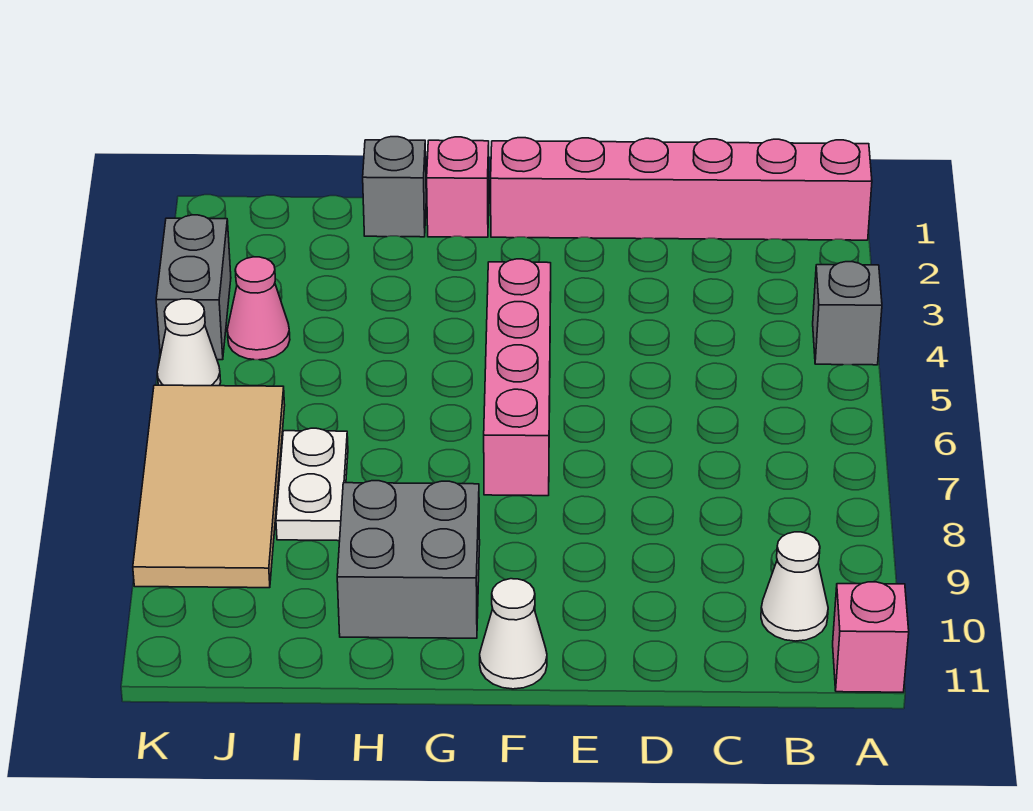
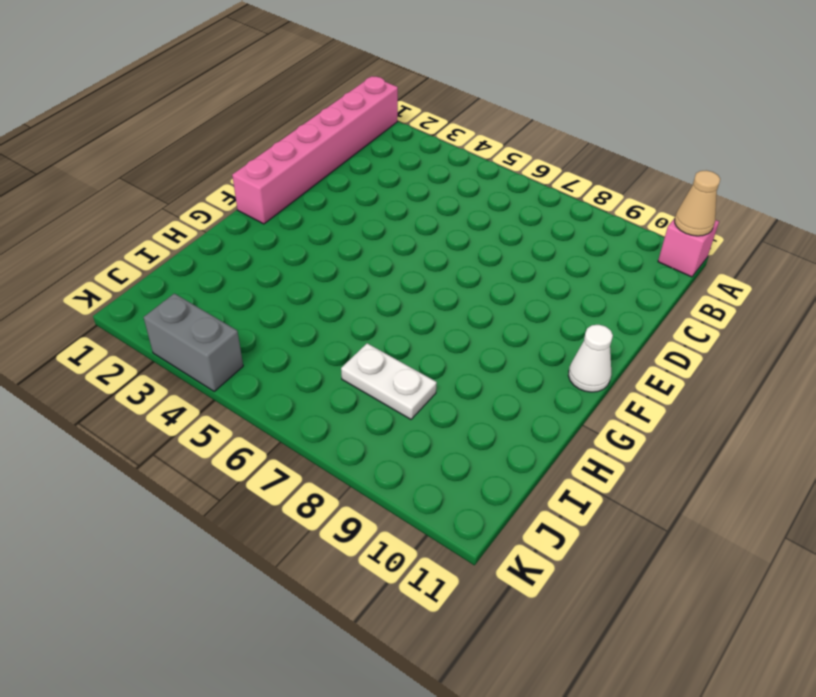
tan 1x1 cone [675,170,720,236] -> none
none -> grey 1x1 brick [813,262,882,365]
none -> white 1x1 cone [761,532,828,641]
none -> pink 1x4 brick [484,259,551,496]

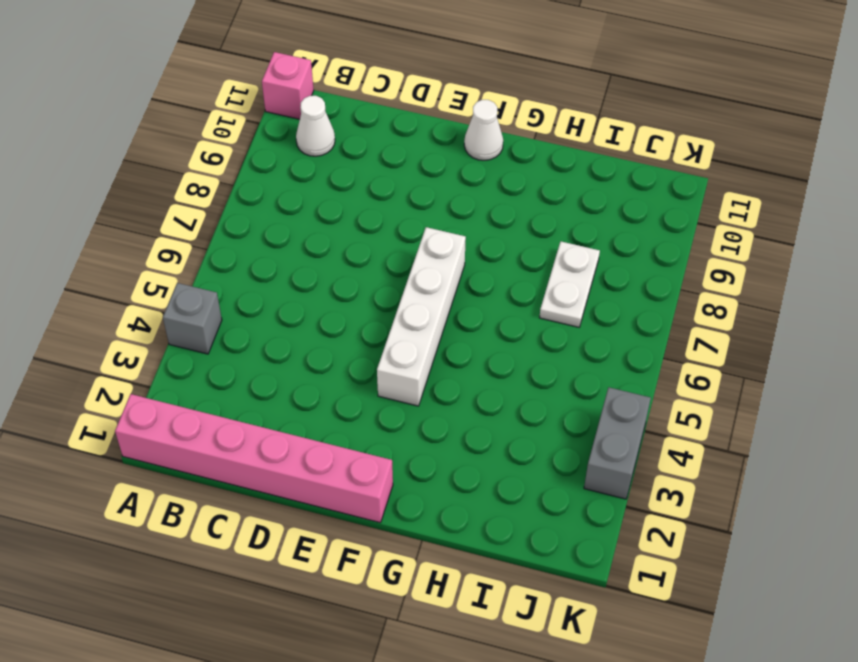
white 1x4 brick [377,227,466,406] -> pink 1x4 brick [484,259,551,496]
none -> pink 1x1 brick [427,137,489,237]
none -> grey 2x2 brick [337,481,480,638]
none -> grey 1x1 brick [363,137,426,237]

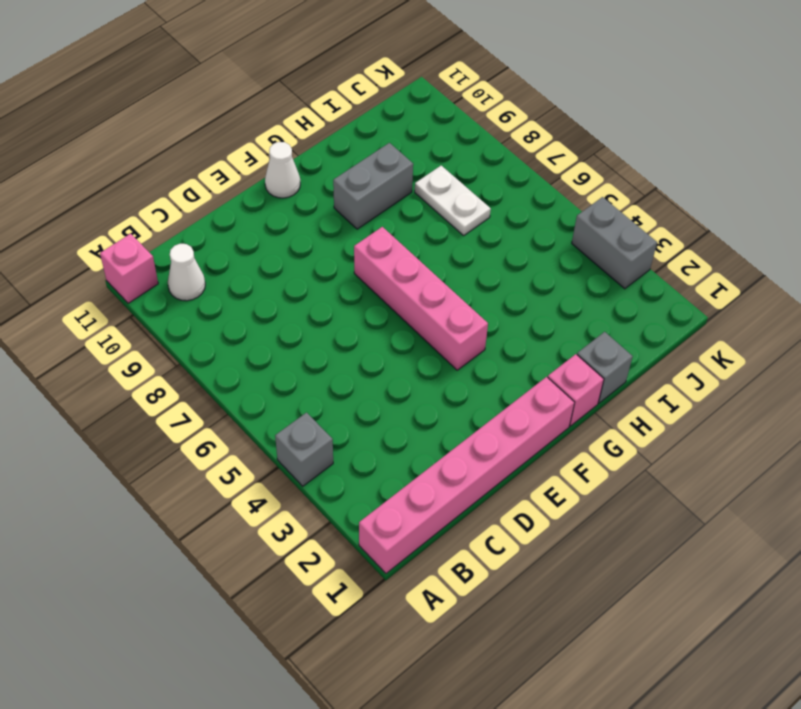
grey 1x2 brick [333,143,413,229] -> grey 2x2 brick [337,481,480,638]
none -> pink 1x1 cone [227,257,290,360]
none -> tan 2x4 tile [133,385,285,588]
none -> white 1x1 cone [157,299,221,386]

